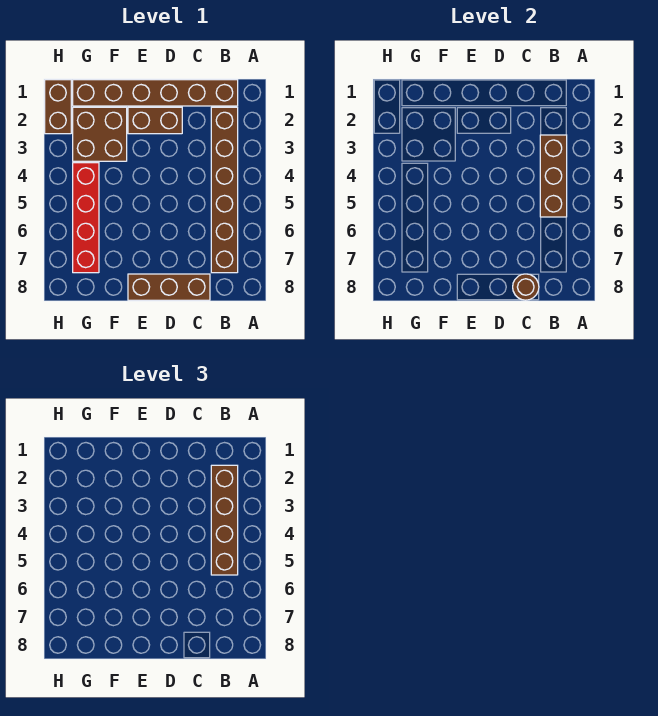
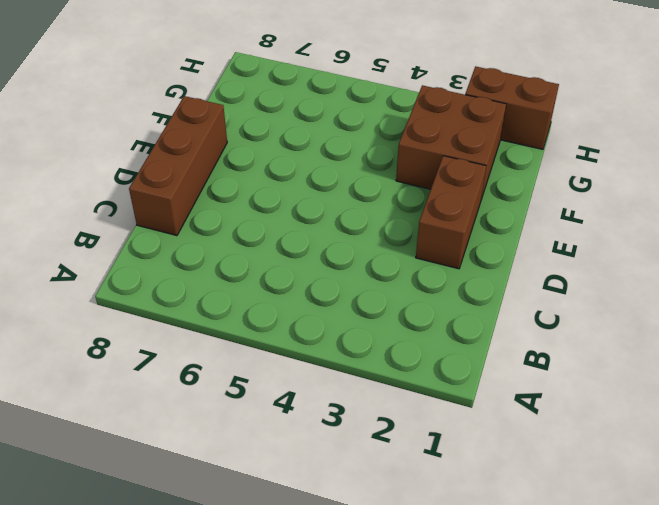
none -> brown 1x6 brick [73,80,238,106]
none -> brown 1x6 brick [211,107,238,273]

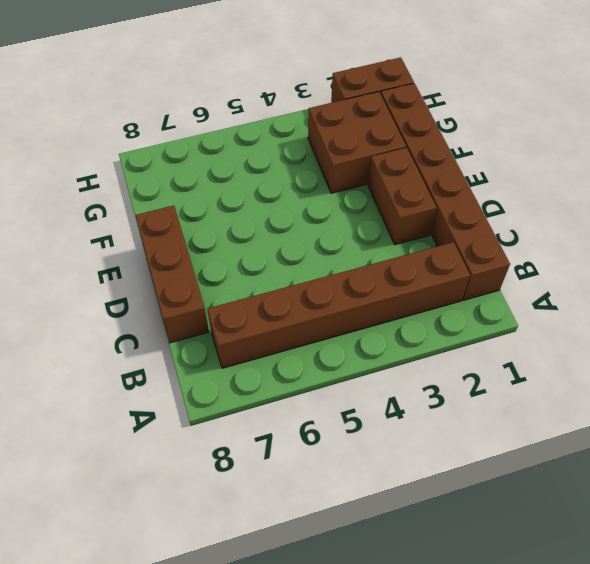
none -> red 1x4 brick [73,163,99,273]
none -> brown 1x3 brick [540,135,567,217]

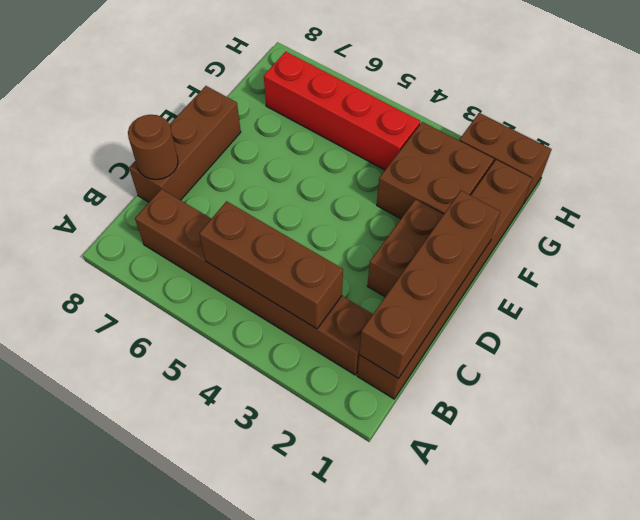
brown 1x4 brick [359,191,500,379] -> brown 1x4 brick turned to [211,465,238,575]

